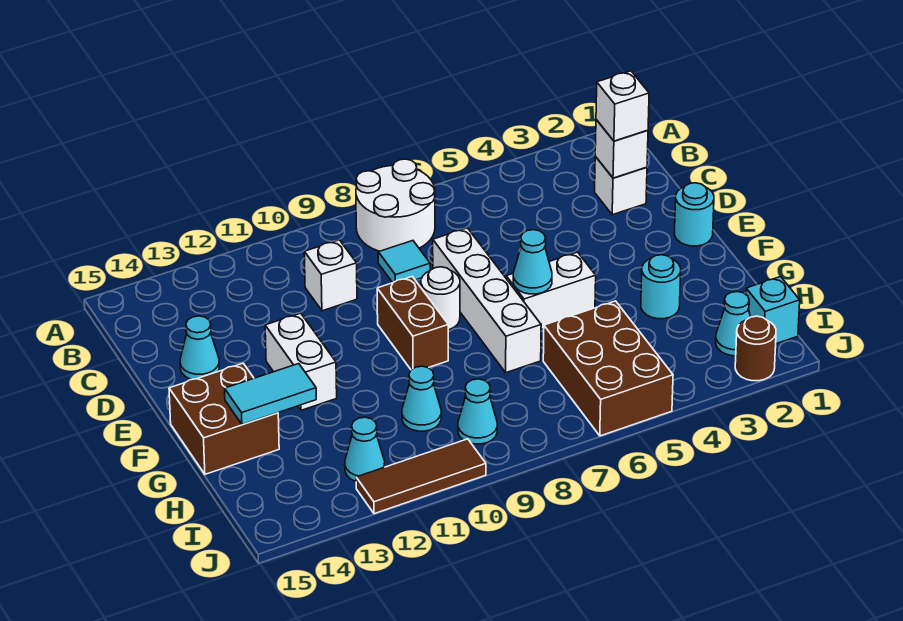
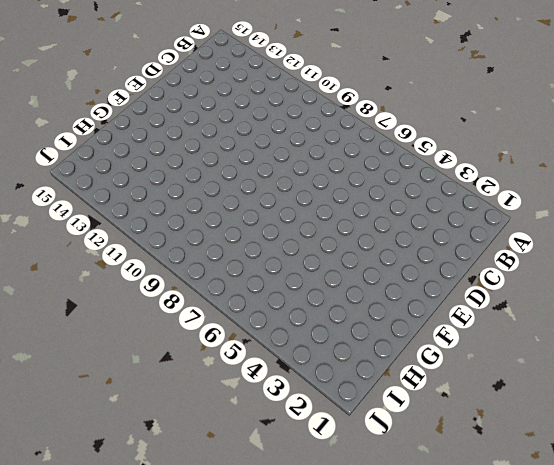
none -> white 2x2 round brick [356,159,435,251]
none -> white 1x1 brick [595,157,647,215]
none -> cyan 1x1 tile [378,241,430,283]

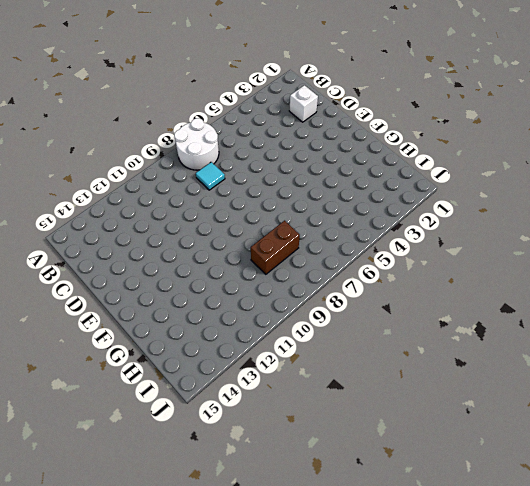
brown 1x2 brick [251,221,300,274] -> brown 1x2 brick turned to [377,277,448,370]
none -> white 1x1 brick [304,240,357,311]
none -> white 1x4 brick [433,228,541,373]
none -> cyan 1x1 cone [180,316,219,380]

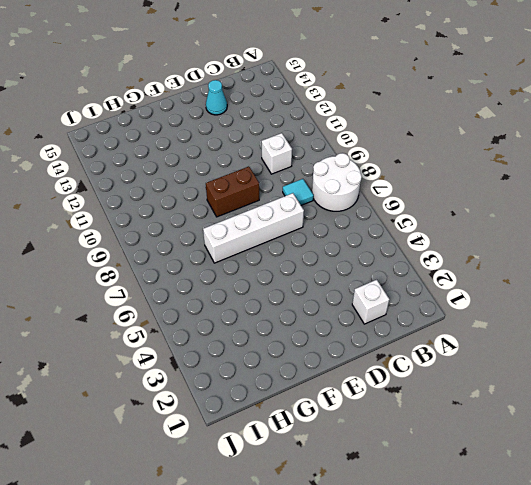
none -> cyan 1x1 round brick [675,183,714,246]
none -> white 1x1 round brick [421,267,460,330]
none -> white 1x2 brick [265,313,337,410]

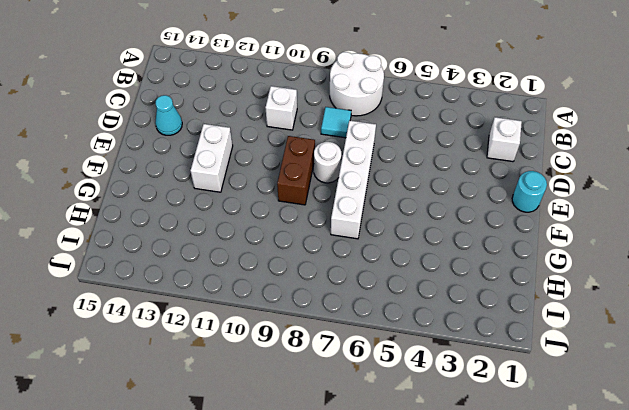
none -> white 1x2 brick [506,252,596,330]
none -> brown 2x2 brick [169,363,279,474]
none -> cyan 1x1 round brick [641,255,681,319]

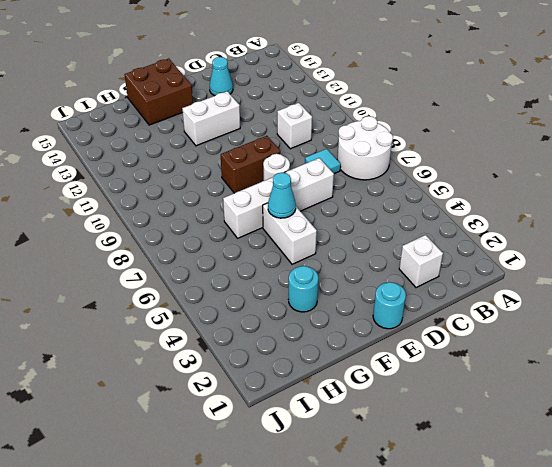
none -> brown 2x3 brick [543,301,673,436]
none -> cyan 1x1 cone [402,366,441,431]
none -> cyan 1x1 brick [746,277,800,344]

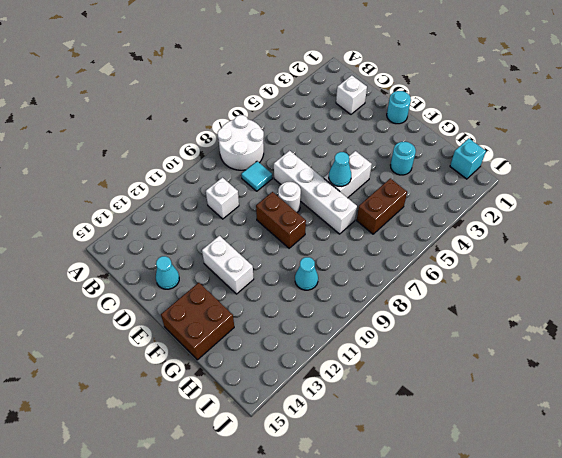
brown 1x2 brick [357,178,407,234] -> brown 2x3 brick [543,301,673,436]
none -> cyan 1x1 cone [716,292,750,356]
none -> cyan 1x1 cone [458,379,497,444]
none -> cyan 1x1 cone [345,417,385,481]

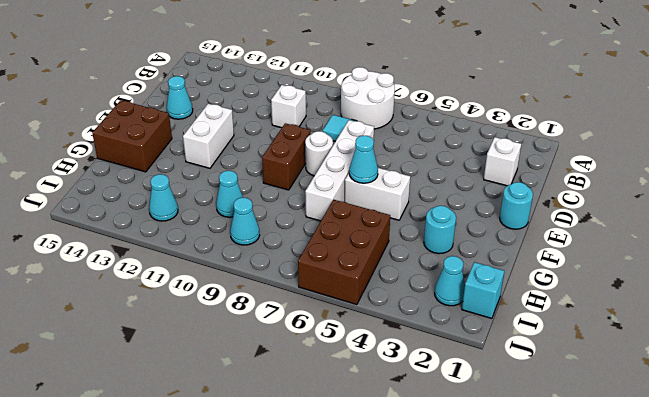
none -> brown 1x1 round brick [735,316,776,381]
none -> brown 1x3 tile [356,439,486,514]
none -> white 1x1 brick [595,120,648,178]

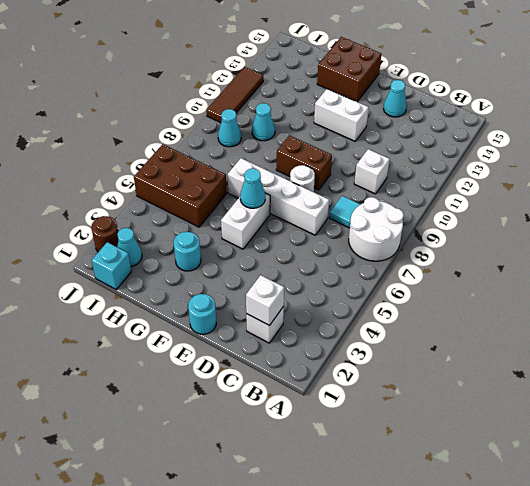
none -> cyan 1x1 cone [345,417,385,481]
none -> cyan 1x2 tile [225,364,316,425]
none -> white 1x1 brick [596,71,649,141]

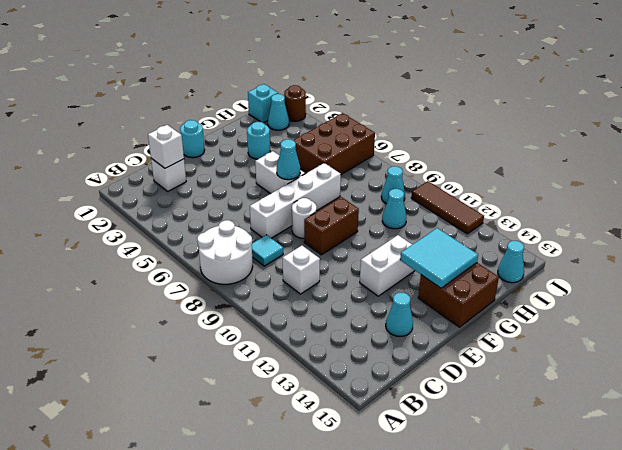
cyan 2x2 tile [400,228,478,288] -> cyan 1x2 tile [225,364,316,425]
cyan 1x1 cone [498,241,524,283] -> cyan 1x1 cone moved to [345,417,385,481]
none -> white 1x1 brick [596,71,649,141]

